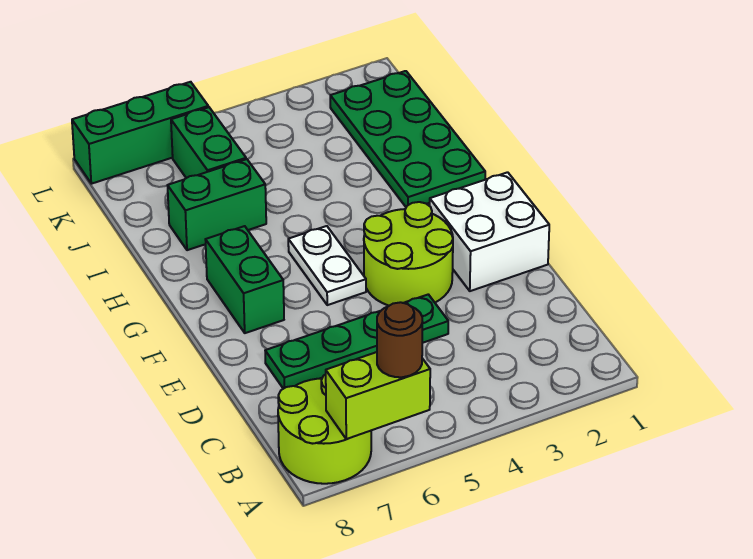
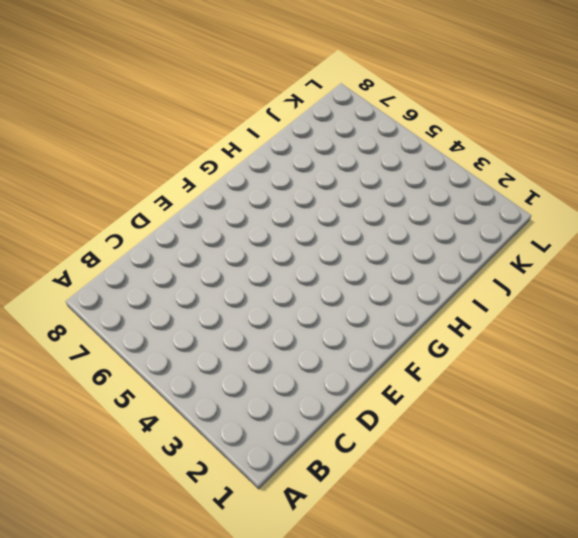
none -> lime 2x2 round brick [278,374,371,484]
none -> green 1x4 plate [265,294,448,389]
none -> white 2x2 brick [430,172,549,291]

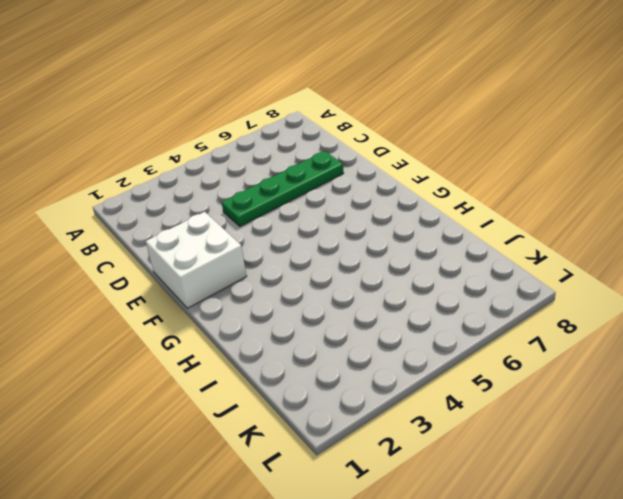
none -> lime 2x2 round brick [278,374,371,484]
none -> lime 2x2 round brick [364,202,453,306]
none -> white 1x2 plate [288,226,366,305]

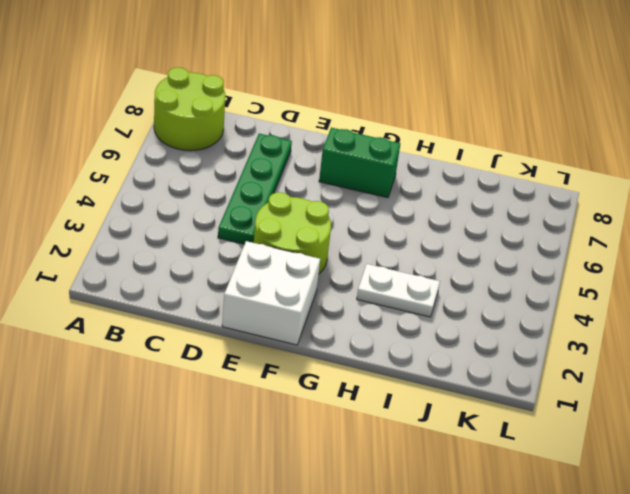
white 1x2 plate [357,264,440,317] -> white 1x2 plate moved to [288,226,366,305]
none -> green 2x4 plate [330,71,485,207]
none -> green 1x2 brick [167,159,266,250]
none -> green 1x2 brick [171,107,246,178]

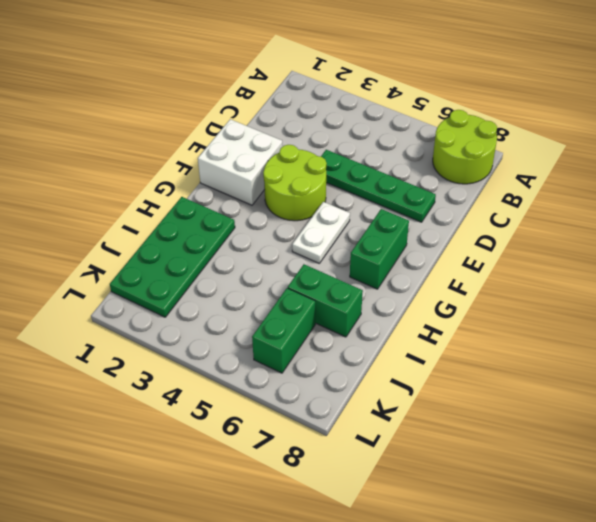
none -> green 1x3 brick [72,82,208,184]
none -> lime 1x2 brick [326,352,430,439]
none -> brown 1x1 round brick [377,302,422,377]

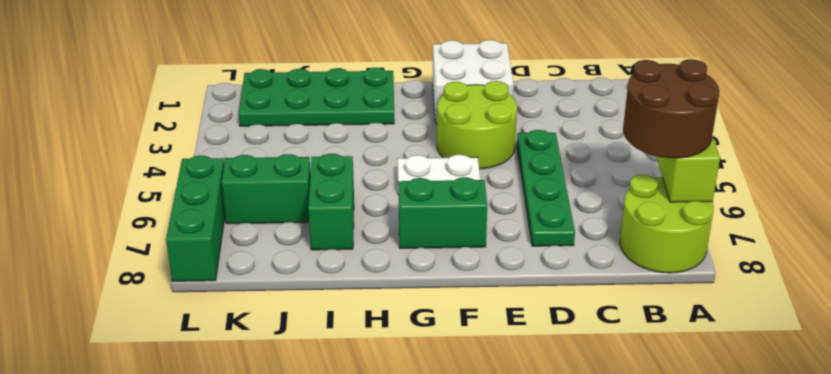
brown 2x2 round brick [623,59,719,158] -> brown 1x1 round brick [377,302,422,377]

